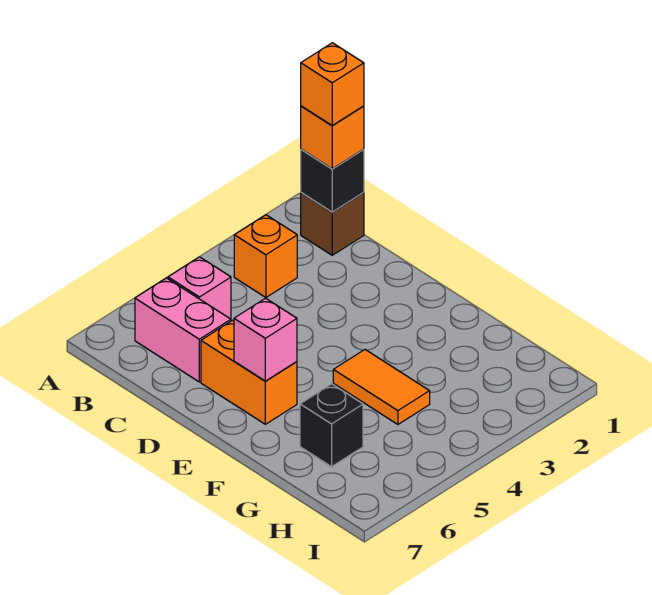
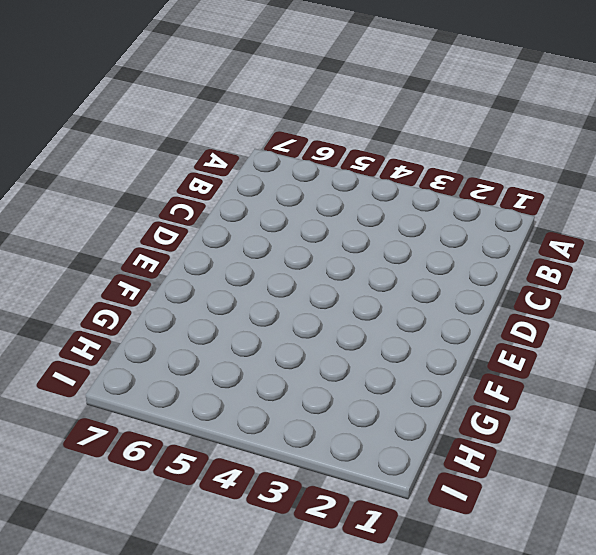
none -> brown 1x1 brick [301,193,364,255]
none -> orange 1x1 brick [234,215,297,298]

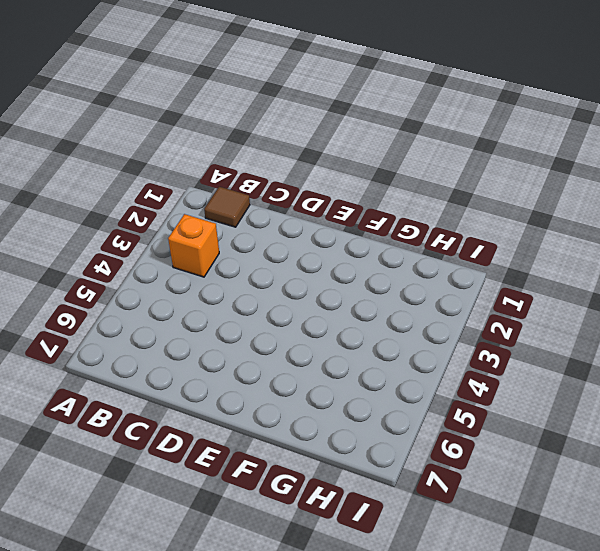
brown 1x1 tile [204,187,250,227] -> brown 1x1 brick [301,193,364,255]
none -> pink 1x1 brick [168,257,231,319]
none -> pink 1x2 brick [135,278,231,382]

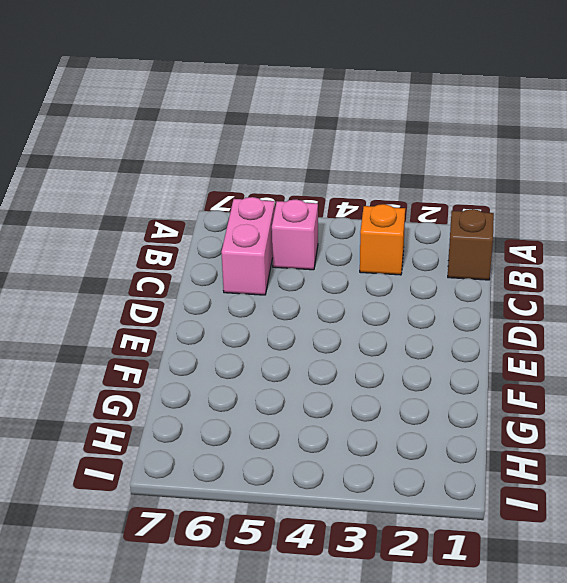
none -> orange 1x2 brick [201,320,297,424]
none -> orange 1x2 tile [333,350,430,424]

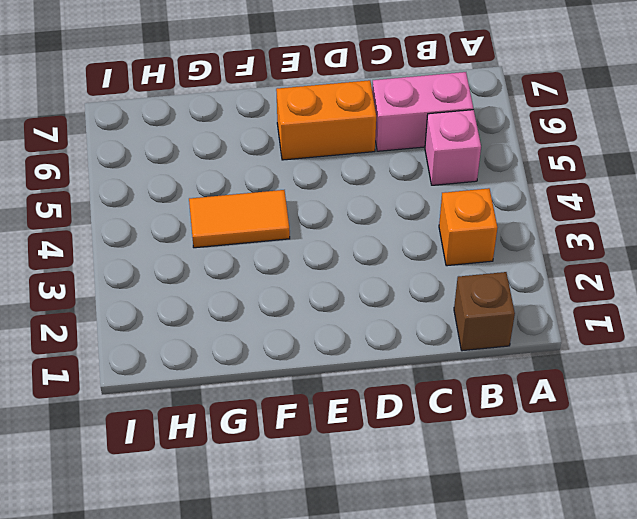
none -> black 1x1 brick [300,384,363,467]
none -> black 1x1 brick [301,149,364,212]

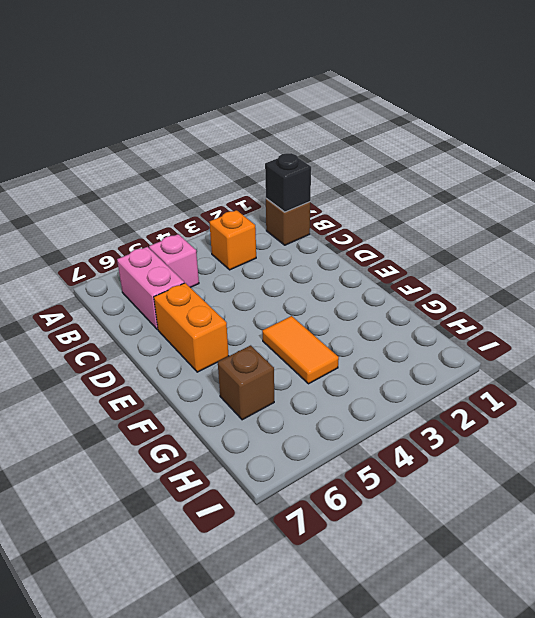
brown 1x1 brick [218,345,274,420] -> black 1x1 brick [300,384,363,467]
none -> pink 1x1 brick [234,298,297,381]
none -> orange 1x1 brick [301,106,364,169]

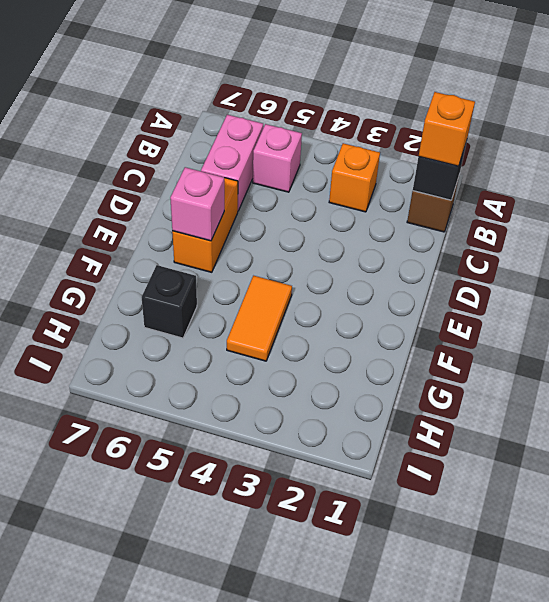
none -> orange 1x1 brick [301,43,364,126]

